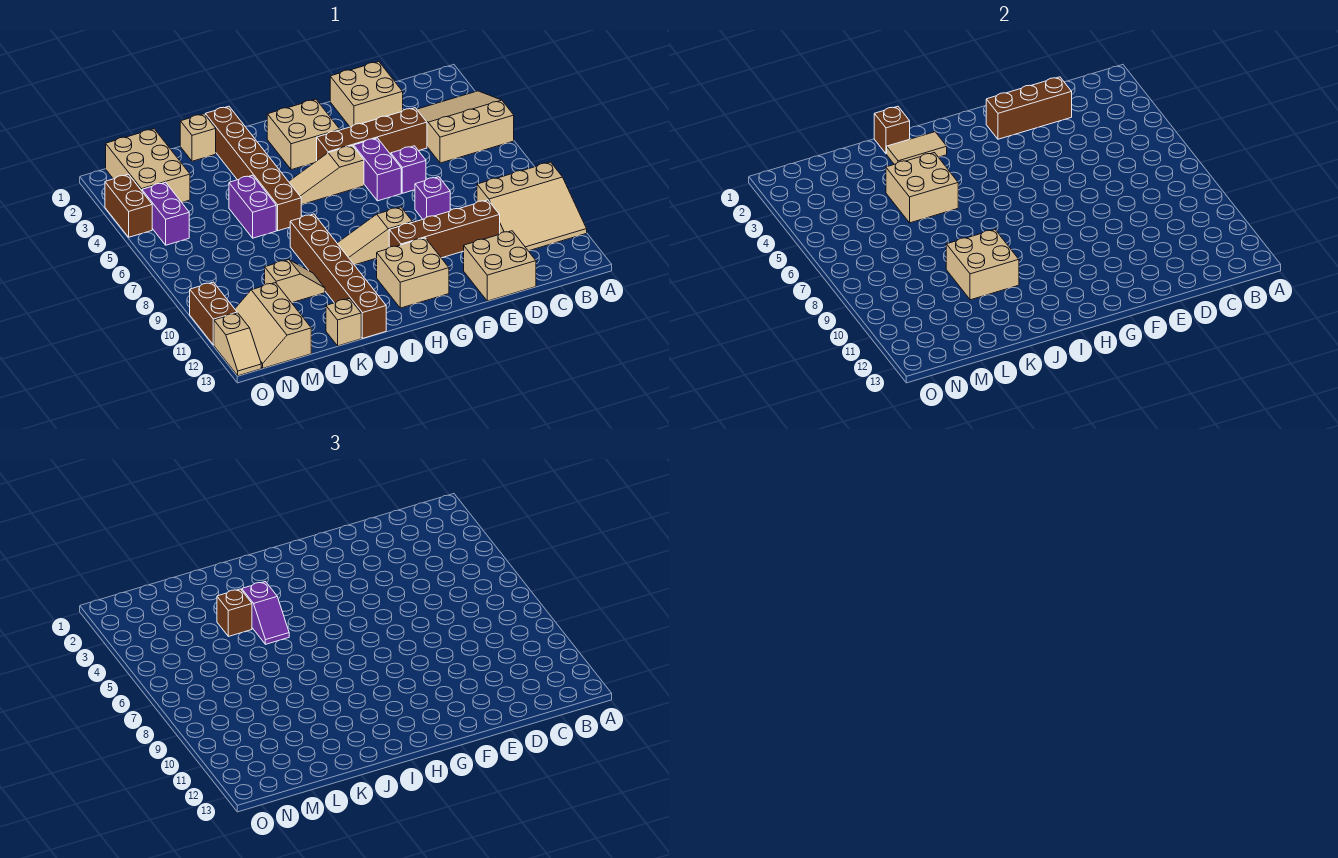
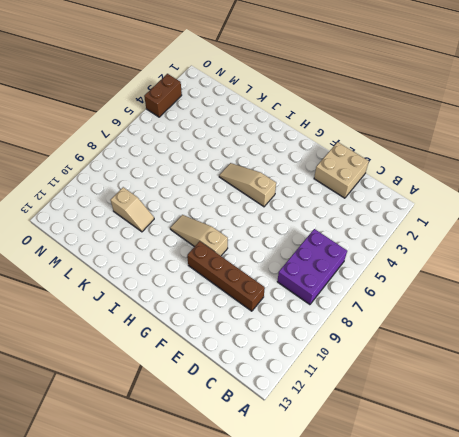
purple 2x3 brick [277,229,347,305] -> none
none -> tan 3x3 slope [417,91,514,163]
none -> tan 3x3 slope [477,162,587,251]
none -> brown 1x4 brick [317,108,427,160]
none -> tan 2x2 brick [463,231,536,301]

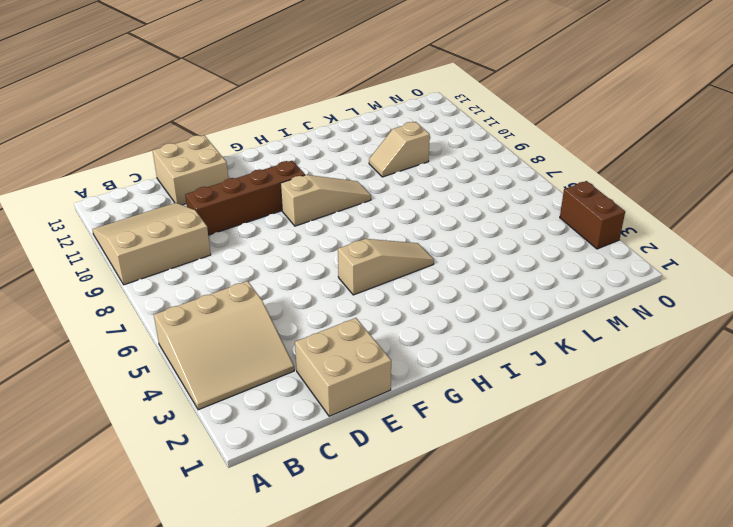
none -> brown 1x4 brick [317,108,427,160]
none -> purple 1x1 brick [391,146,426,193]
none -> purple 1x1 brick [415,177,450,219]
none -> purple 1x2 brick [354,138,401,201]

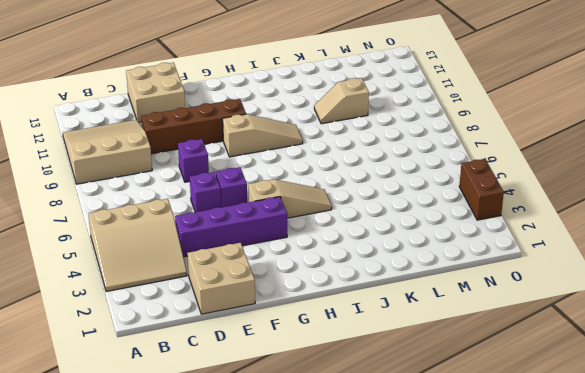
purple 1x4 brick [175,197,287,257] -> brown 1x4 brick [317,108,427,160]
purple 1x1 brick [216,167,247,207] -> purple 1x2 brick [354,138,401,201]
none -> tan 2x2 brick [267,99,340,170]
none -> tan 2x2 brick [377,238,449,308]
none -> brown 1x6 brick [205,106,301,231]
none -> brown 1x6 brick [290,214,386,338]

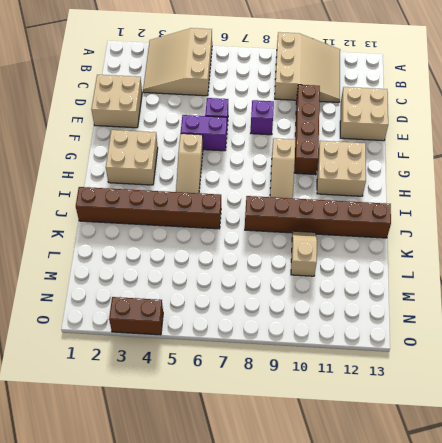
none -> brown 1x4 brick [317,108,427,160]
none -> tan 1x1 brick [180,114,216,161]
none -> purple 1x2 brick [229,175,276,238]
none -> tan 1x1 brick [326,298,361,346]

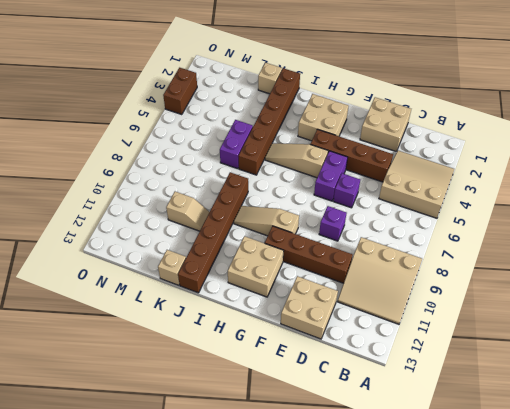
none -> tan 2x3 brick [106,129,190,202]
none -> tan 2x3 slope [235,283,311,368]
none -> purple 1x2 brick [142,182,189,245]
none -> brown 1x2 brick [190,282,237,345]

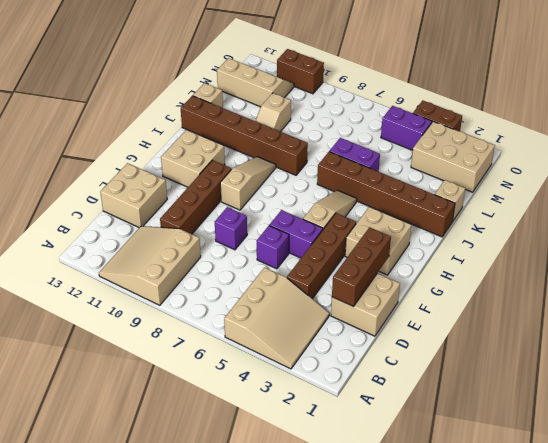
none -> tan 1x2 slope [214,313,261,376]
none -> tan 1x2 tile [887,132,947,164]
none -> brown 1x1 brick [874,106,910,154]
none -> tan 2x2 brick [886,153,958,223]

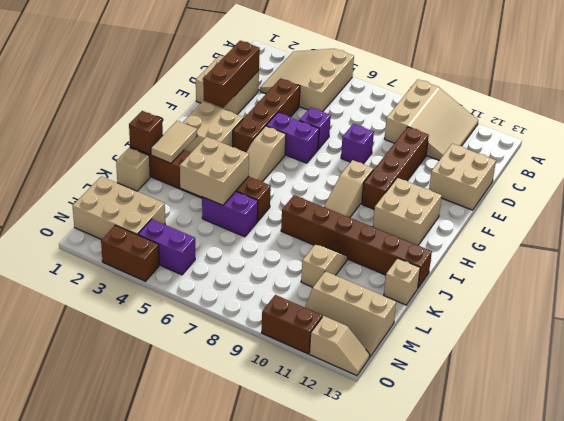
none -> tan 2x2 brick [946,230,1019,300]
none -> purple 1x2 slope [242,582,289,644]
none -> brown 1x1 brick [217,589,252,636]

